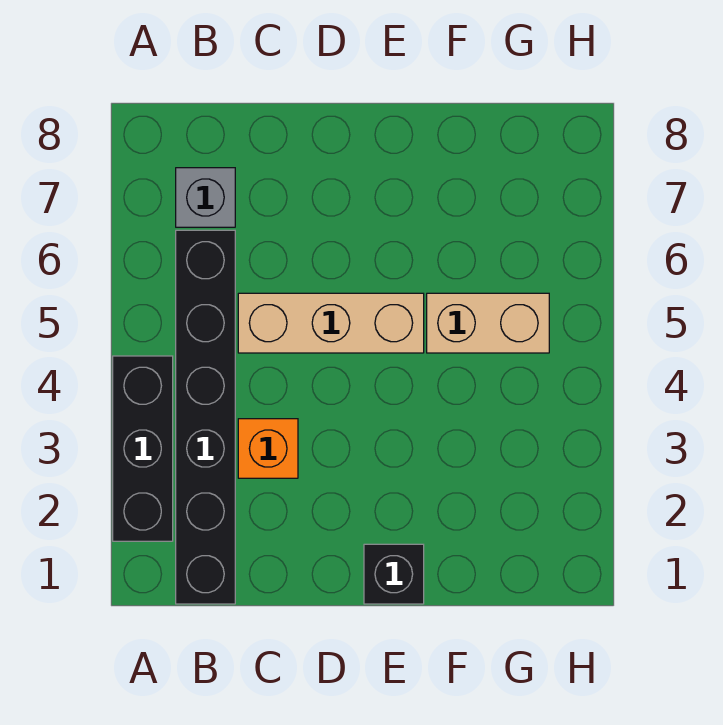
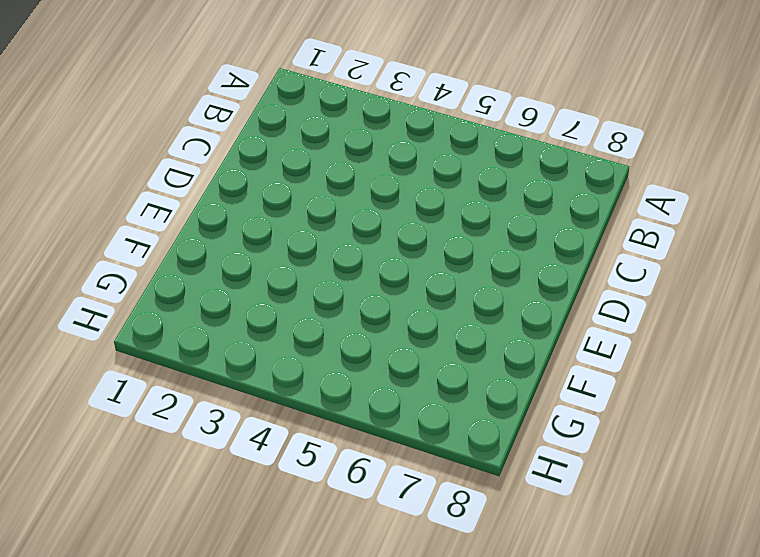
none -> black 1x3 brick [113,356,173,541]
none -> black 1x6 brick [176,230,235,604]

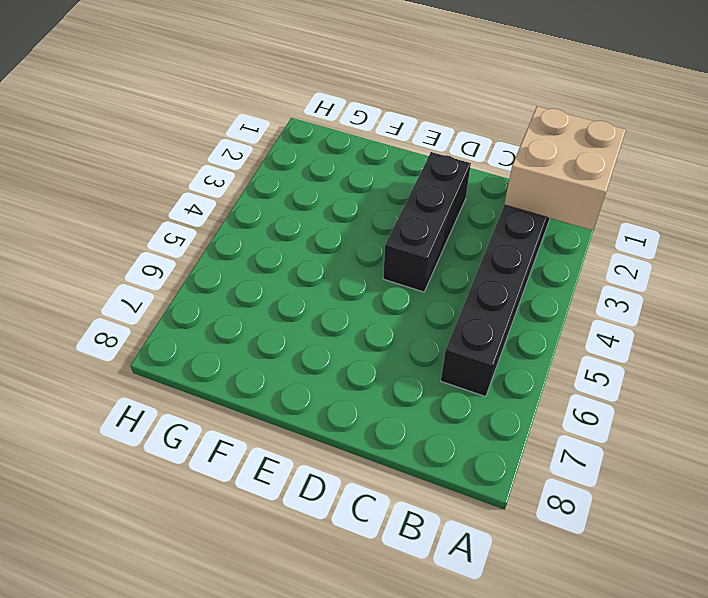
tan 2x2 brick [504,106,626,230] -> none
black 1x3 brick [383,152,471,292] -> black 1x3 brick moved to [113,356,173,541]
none -> grey 1x1 brick [176,168,235,227]
none -> orange 1x1 brick [238,419,298,478]

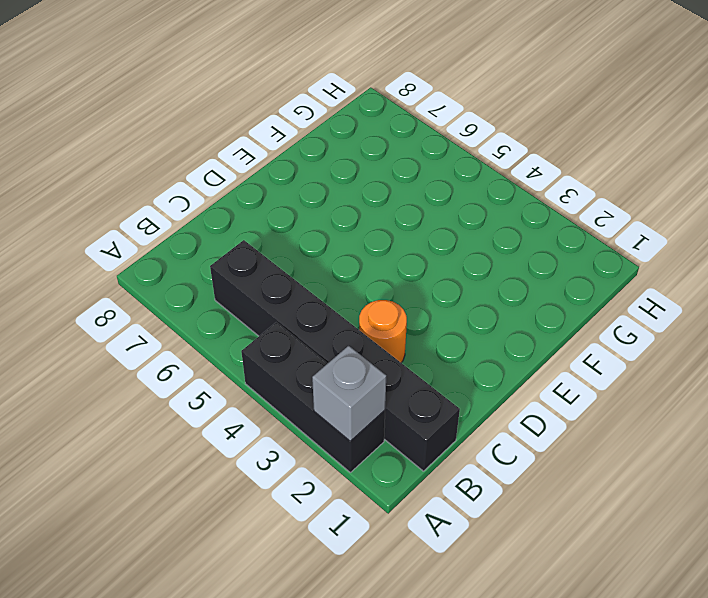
grey 1x1 brick [312,346,386,441] -> grey 1x1 brick moved to [176,168,235,227]
orange 1x1 round brick [359,300,407,363] -> orange 1x1 brick [238,419,298,478]
none -> tan 1x3 brick [238,293,424,353]
none -> black 1x1 brick [364,544,424,604]

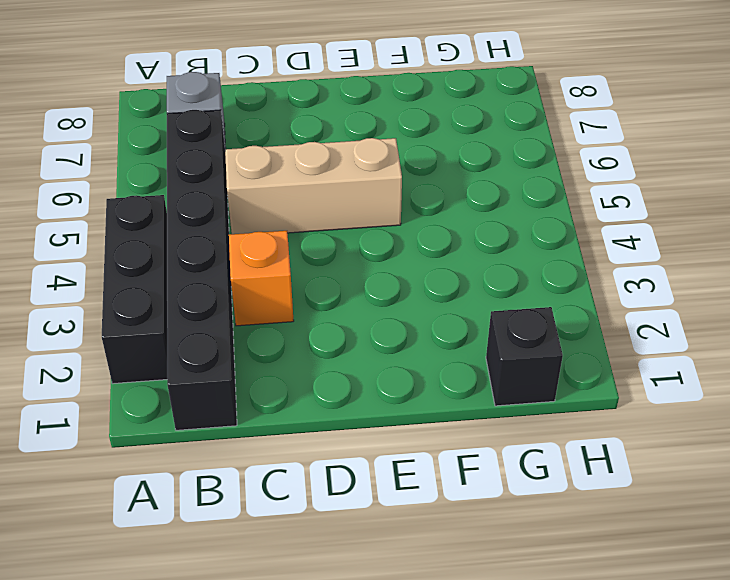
black 1x1 brick [486,307,563,406] -> black 1x1 brick moved to [364,544,424,604]
none -> tan 1x2 brick [427,293,549,353]

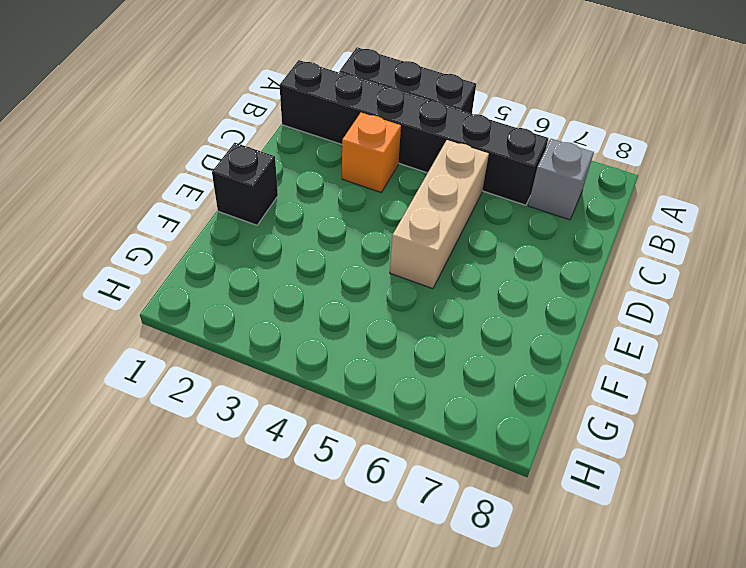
none -> tan 1x2 brick [427,293,549,353]

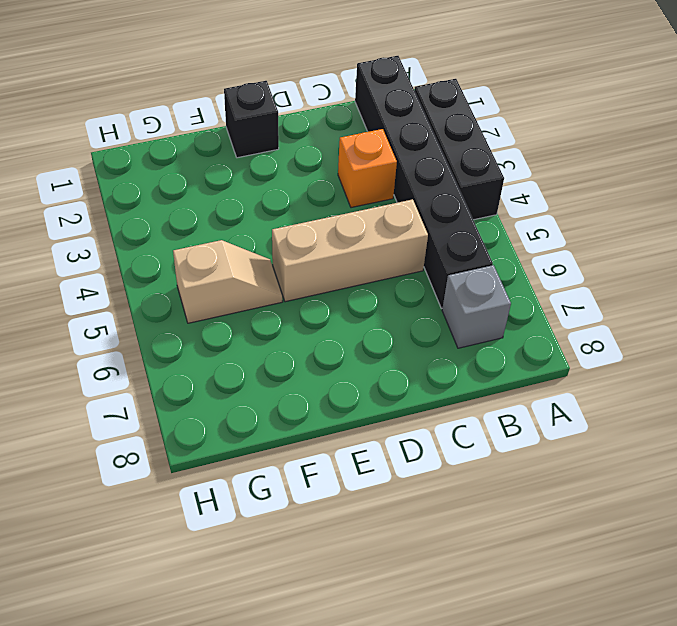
tan 1x2 slope [173,240,283,323] -> tan 1x2 brick [427,293,549,353]

